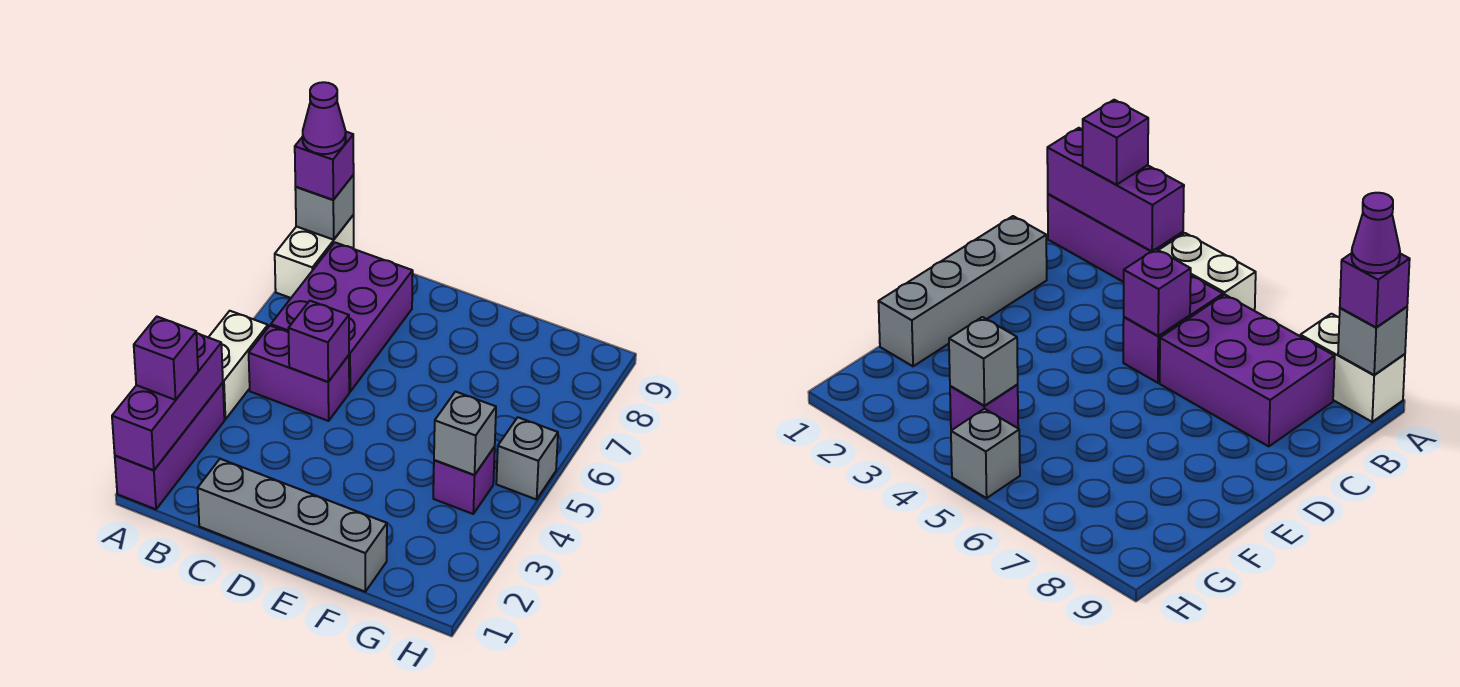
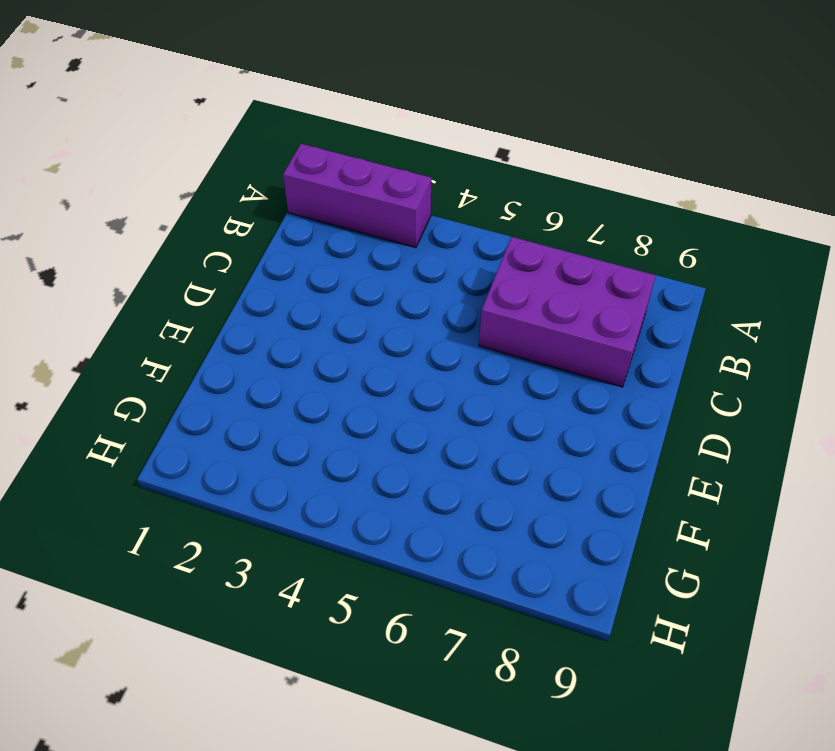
none -> white 1x2 brick [209,311,268,419]
none -> white 1x2 brick [275,215,354,298]
none -> purple 1x2 brick [249,326,349,421]

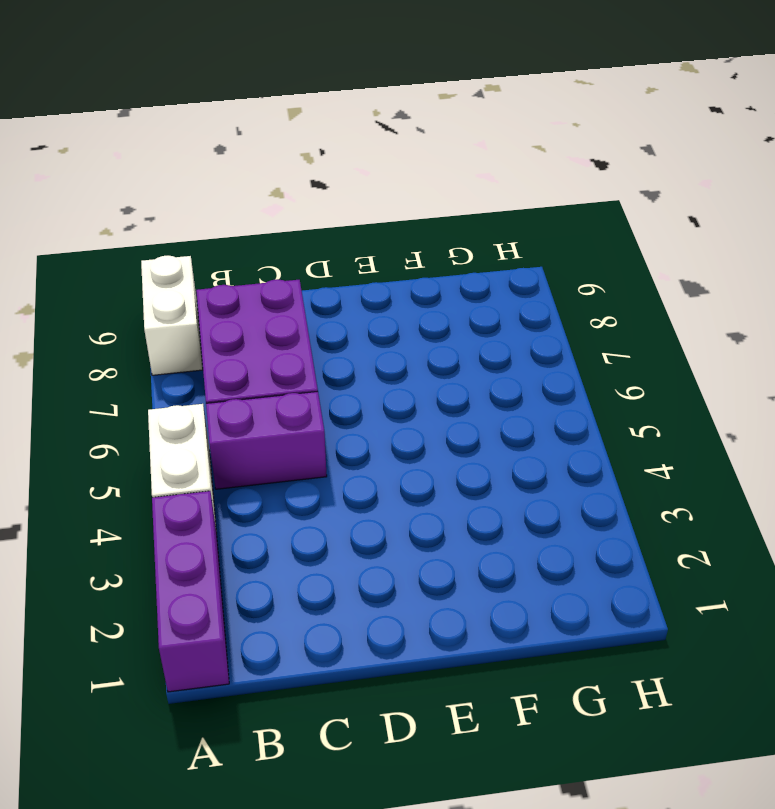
none -> grey 1x4 brick [198,459,387,592]
none -> purple 1x1 brick [433,447,495,514]
none -> grey 1x1 brick [496,417,558,499]

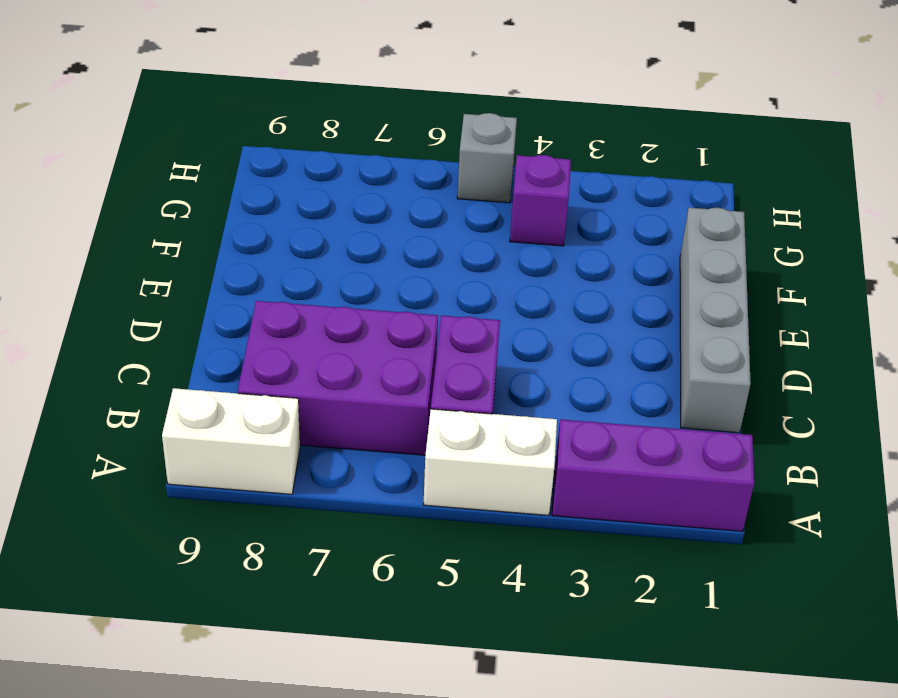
none -> purple 1x3 brick [112,333,223,470]
none -> grey 1x1 brick [295,175,354,240]
none -> purple 1x1 brick [288,301,349,382]

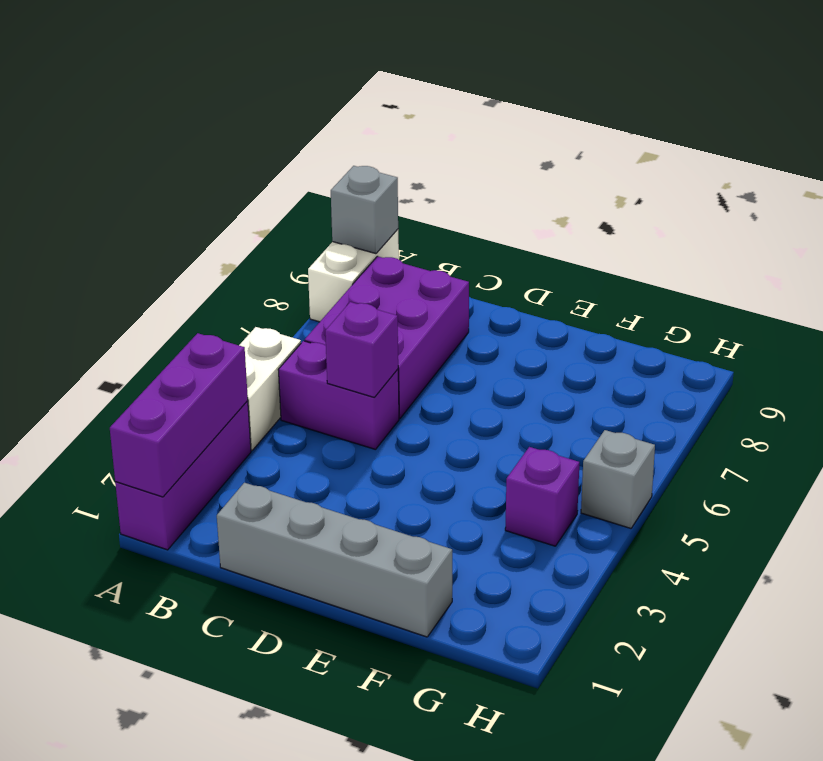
none -> grey 1x1 brick [434,392,496,475]
none -> purple 1x1 brick [134,317,198,400]
none -> purple 1x1 brick [295,132,354,200]

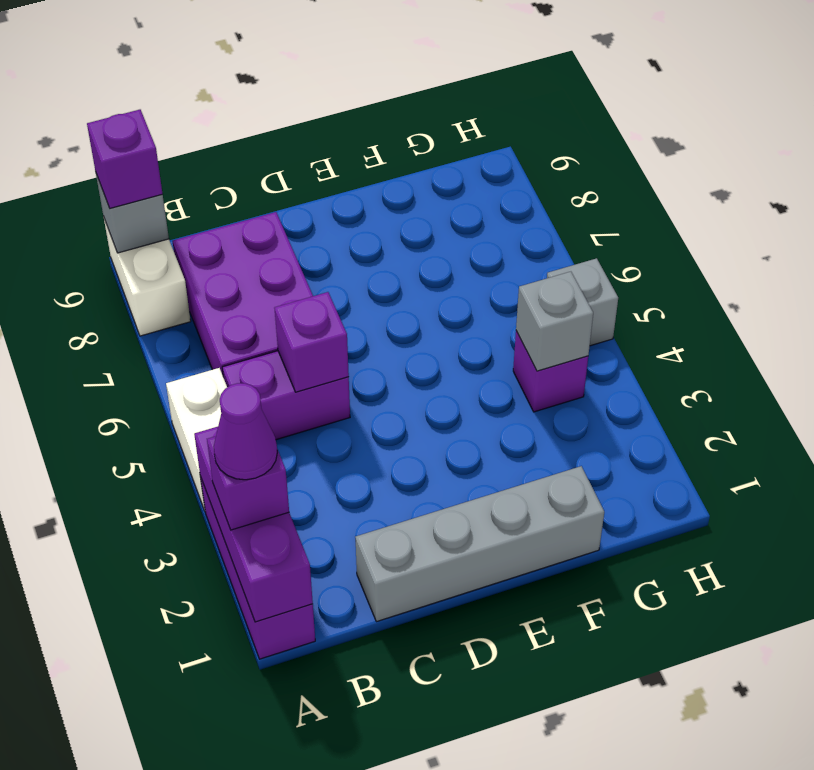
purple 1x1 cone [214,383,277,480] -> purple 1x1 cone moved to [303,82,346,154]

